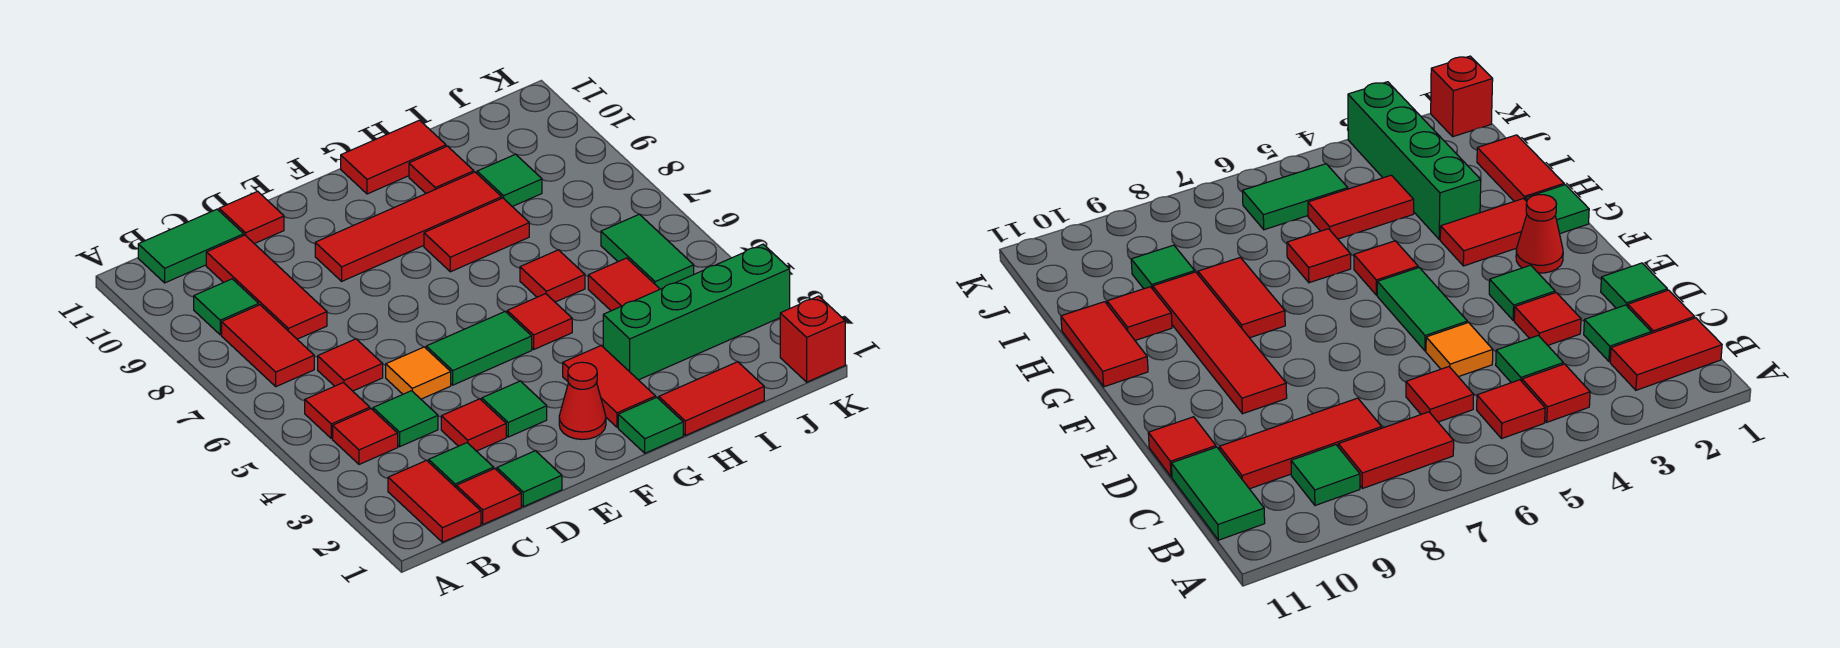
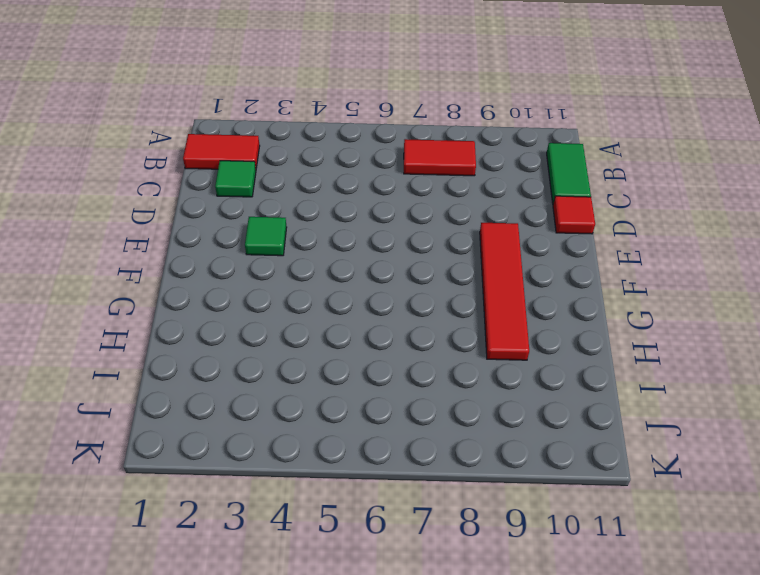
none -> red 1x1 tile [333,409,398,464]
none -> red 1x1 tile [305,383,370,438]
none -> green 1x1 tile [194,279,259,335]
none -> red 1x1 tile [456,468,521,524]

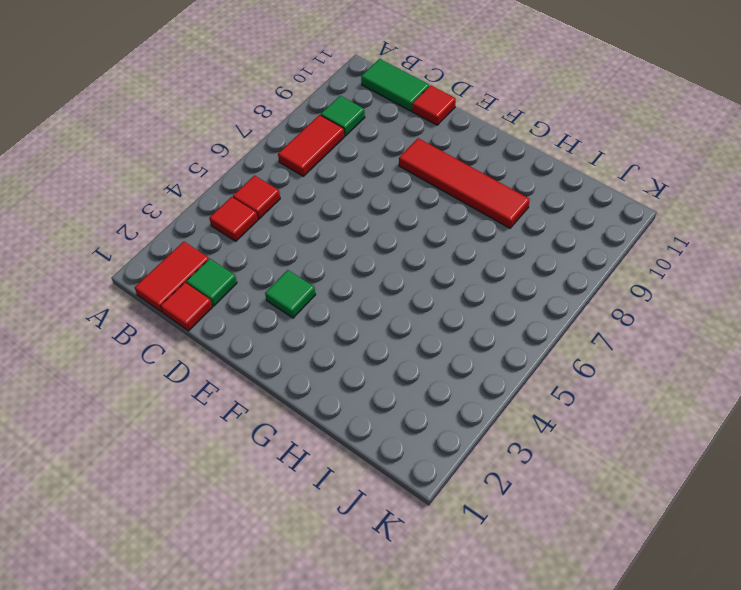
none -> green 1x1 tile [373,391,438,447]
none -> red 1x1 tile [318,339,383,391]
none -> red 1x3 tile [206,235,327,339]
none -> green 1x1 tile [497,451,562,507]

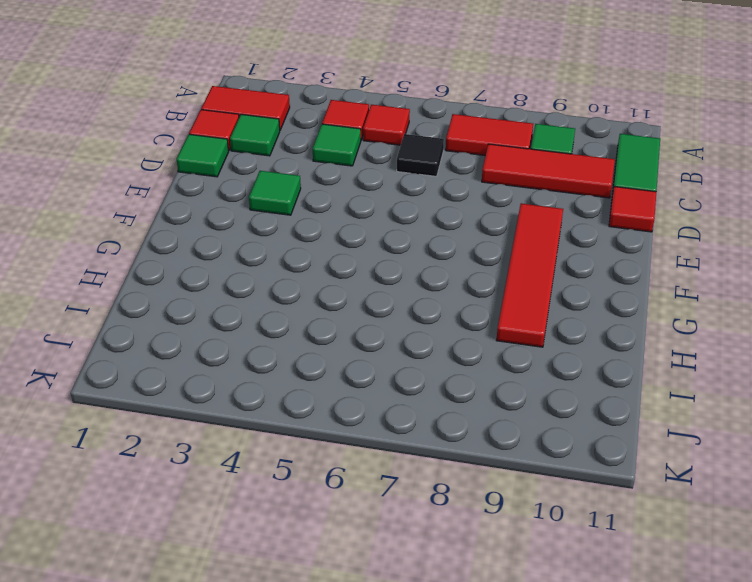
black 1x1 tile [397,134,444,177] -> red 1x1 tile [318,339,383,391]
none -> red 1x1 tile [441,399,506,451]
none -> orange 1x1 tile [386,347,451,399]
none -> green 1x2 tile [426,311,532,385]
none -> red 1x1 cone [559,362,606,439]

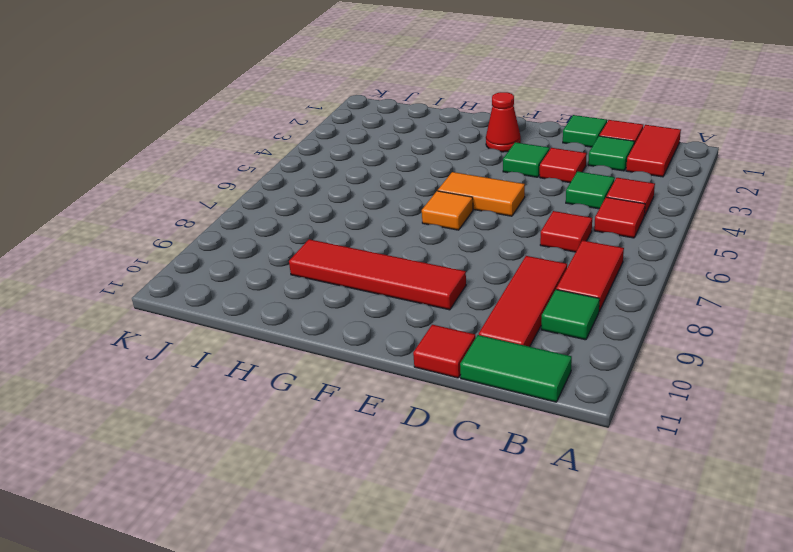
orange 1x2 tile [438,172,525,216] -> green 1x2 tile [426,311,532,385]
orange 1x1 tile [422,191,473,230] -> orange 1x1 tile moved to [386,347,451,399]
none -> green 1x1 tile [618,397,683,453]
none -> red 1x2 tile [563,346,656,427]
none -> red 1x1 tile [507,294,572,349]
none -> red 1x2 tile [424,198,529,272]

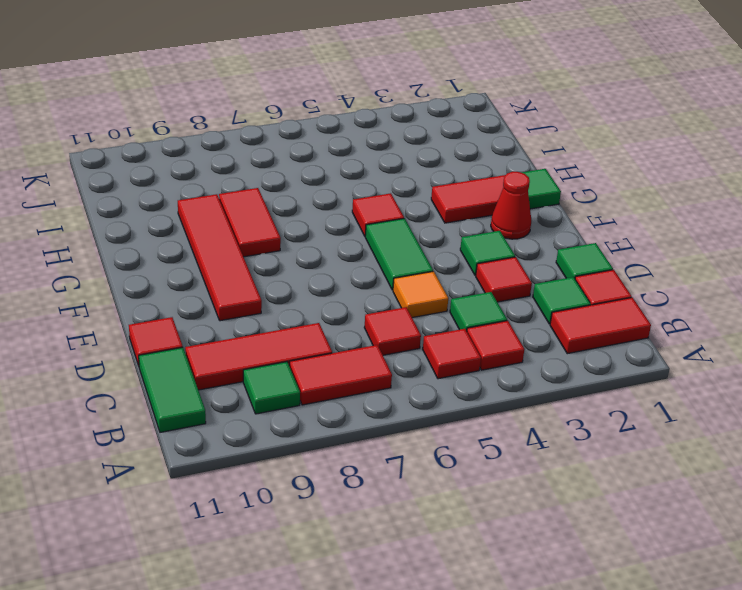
none -> red 1x2 tile [341,120,446,194]
none -> red 1x2 tile [659,362,764,435]
none -> green 1x4 brick [603,244,790,380]
none -> red 1x1 tile [520,250,585,302]

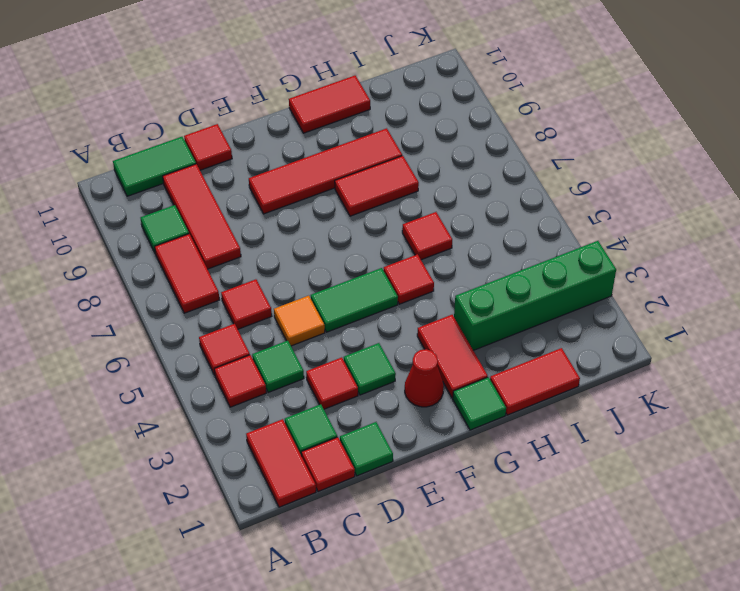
none -> red 1x1 tile [409,146,474,193]
none -> red 1x2 tile [588,258,660,311]
none -> green 1x1 tile [477,154,542,207]
none -> green 1x2 tile [601,214,694,289]

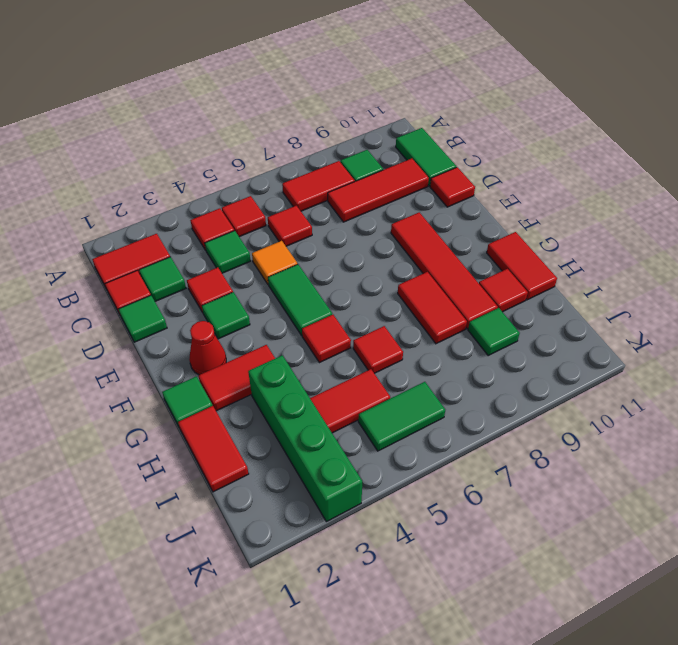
none -> red 1x1 brick [780,296,845,382]

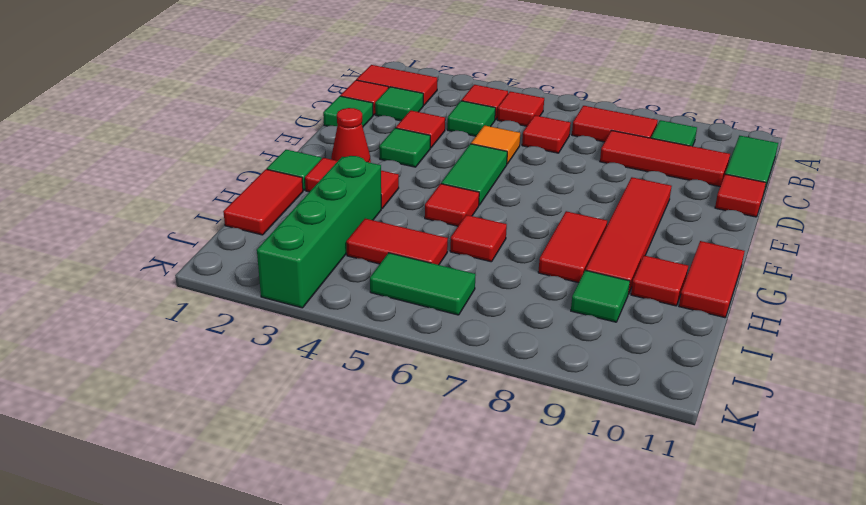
none -> red 1x1 brick [780,296,845,382]

